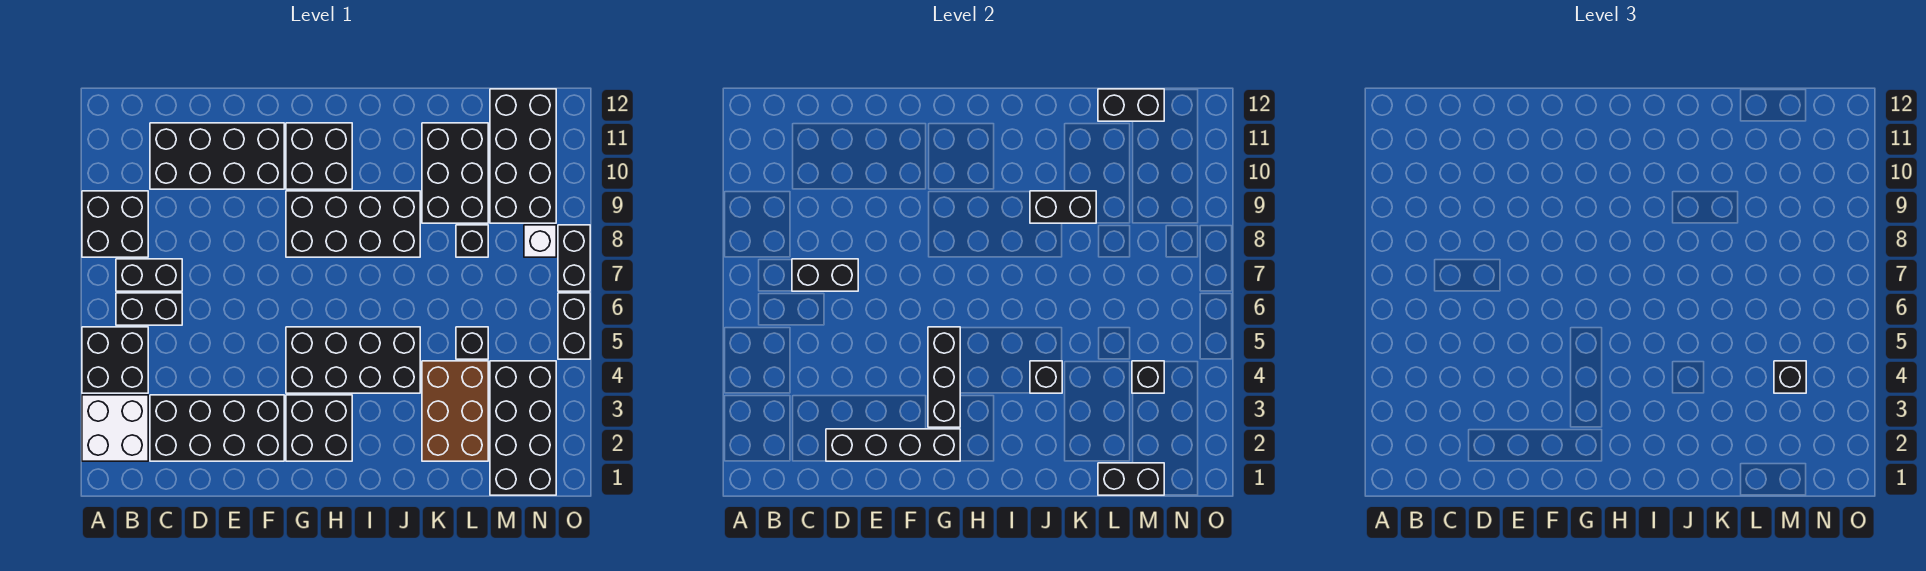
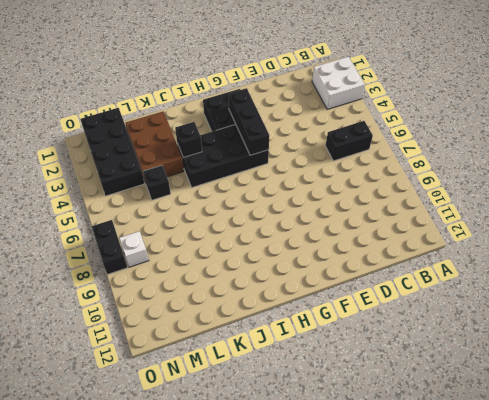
none -> black 2x2 brick [82,327,148,393]
none -> black 2x2 brick [82,191,148,257]
none -> black 1x2 brick [116,259,182,291]

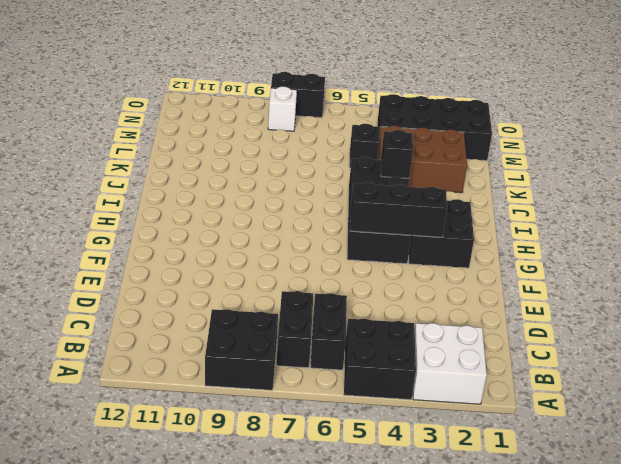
none -> black 2x4 brick [150,395,284,461]
none -> black 2x4 brick [150,123,284,189]
none -> black 2x4 brick [286,191,420,257]

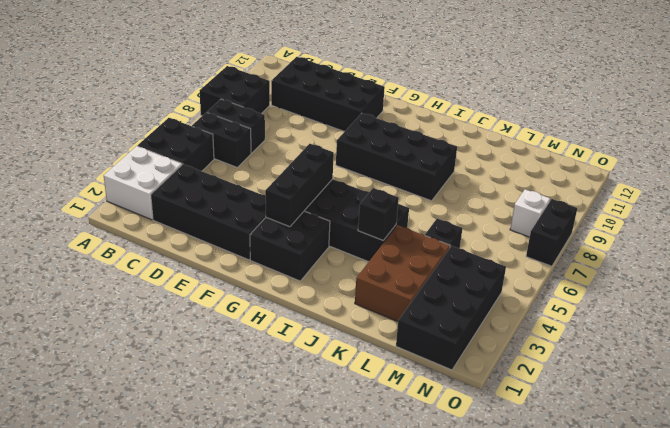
none -> black 2x2 brick [286,123,352,189]
none -> black 2x3 brick [422,123,488,223]
none -> black 1x1 brick [456,225,488,257]

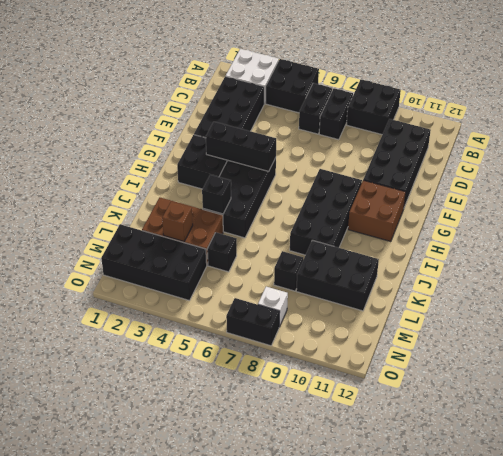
brown 2x2 brick [348,180,406,242] -> black 2x2 brick [286,123,352,189]
brown 1x1 brick [162,202,193,241] -> none
none -> black 2x4 brick [490,89,556,223]
none -> black 1x2 brick [558,293,590,359]
none -> black 1x2 brick [792,259,858,291]

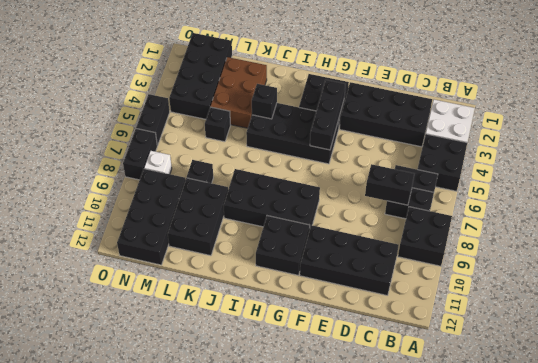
none -> black 1x4 brick [826,429,960,461]
none -> black 1x2 brick [1030,191,1096,223]
none -> black 1x2 brick [1098,463,1164,495]

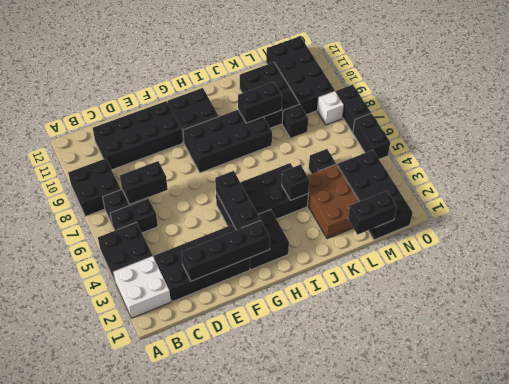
none -> black 1x2 brick [1098,89,1164,121]
none -> black 1x1 brick [1132,361,1164,393]
none -> black 1x1 brick [1774,361,1806,393]

